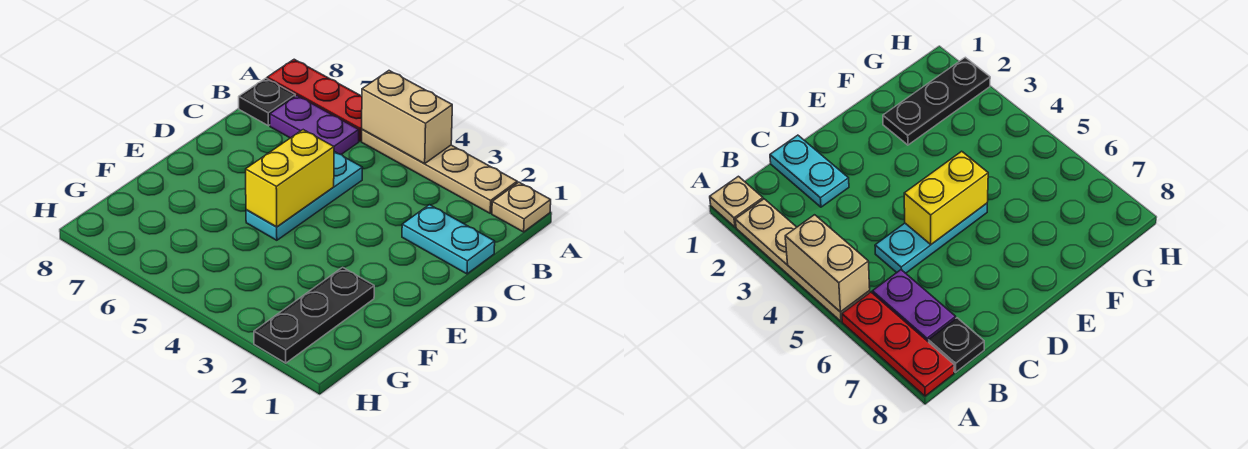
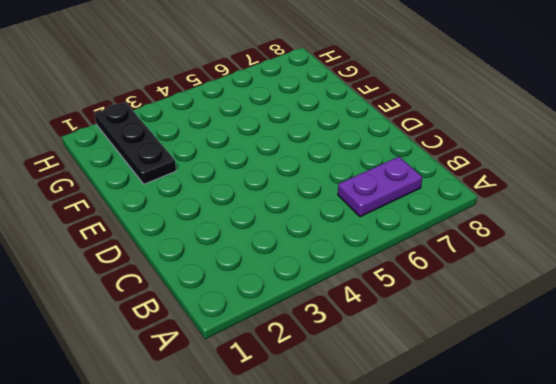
none -> tan 1x1 plate [492,182,551,232]
none -> tan 1x4 plate [362,129,517,213]

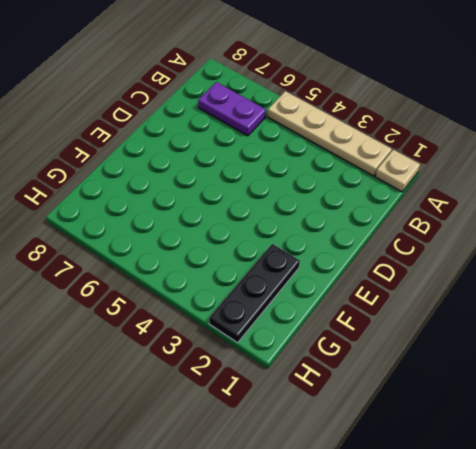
none -> red 1x3 plate [267,59,362,141]
none -> black 1x1 plate [239,78,295,126]

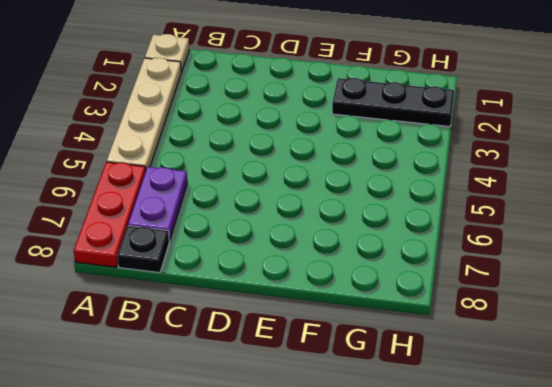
none -> cyan 1x2 plate [402,205,495,274]
none -> cyan 1x3 plate [246,152,363,240]

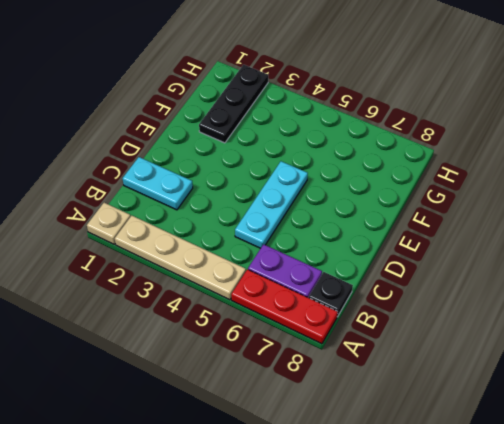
none -> tan 1x2 brick [362,71,452,163]
none -> yellow 1x2 brick [246,130,334,227]

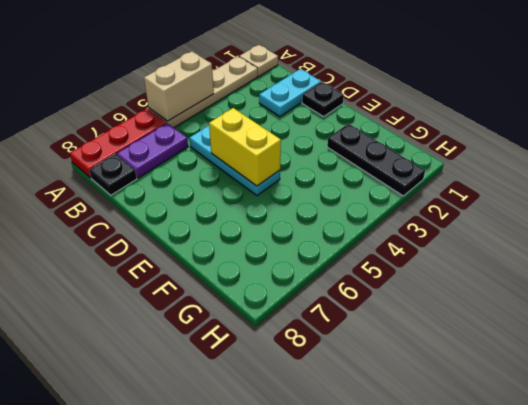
black 1x1 plate [302,82,344,117] -> none

